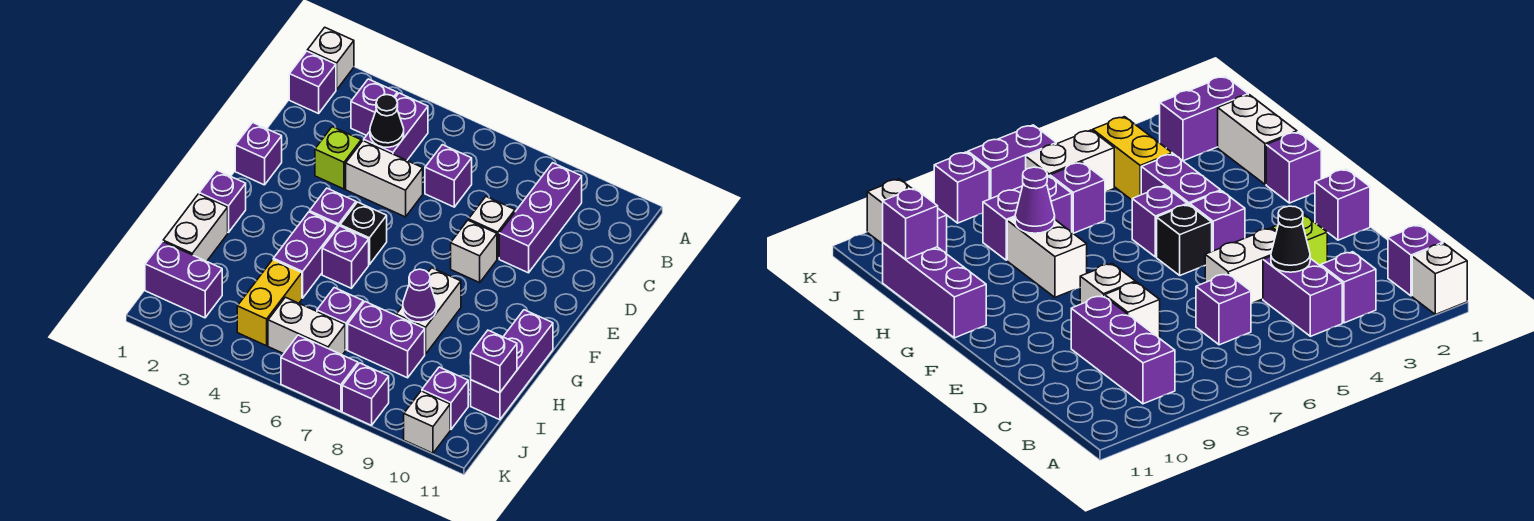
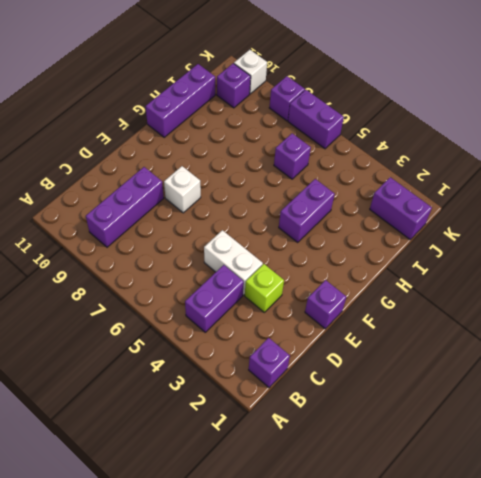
none -> white 1x1 brick [307,27,354,90]
none -> purple 1x1 brick [351,79,397,135]
none -> purple 1x1 brick [425,145,472,207]
none -> white 1x1 brick [469,197,515,259]

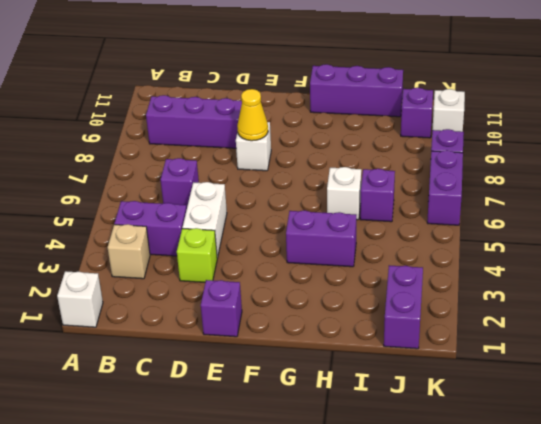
tan 1x1 brick [108,224,150,279] -> purple 1x1 brick [351,79,397,135]
yellow 1x1 cone [237,89,268,141] -> none
white 1x1 brick [327,167,361,220] -> white 1x1 brick moved to [469,197,515,259]
none -> purple 1x1 brick [289,51,336,113]
none -> purple 1x1 brick [310,188,356,227]
none -> black 1x1 brick [340,202,387,265]
none -> purple 1x1 brick [199,170,246,233]

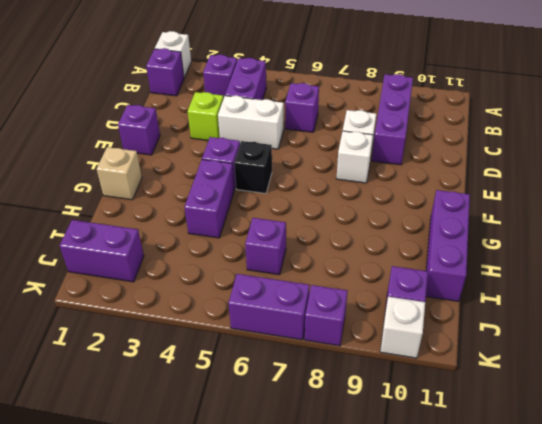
tan 1x1 brick [97,147,142,200] -> purple 1x1 brick [199,170,246,233]
none -> purple 1x1 brick [322,226,369,288]
none -> white 1x2 brick [396,268,461,354]
none -> white 1x2 brick [163,194,228,261]
none -> yellow 1x2 brick [237,260,302,346]

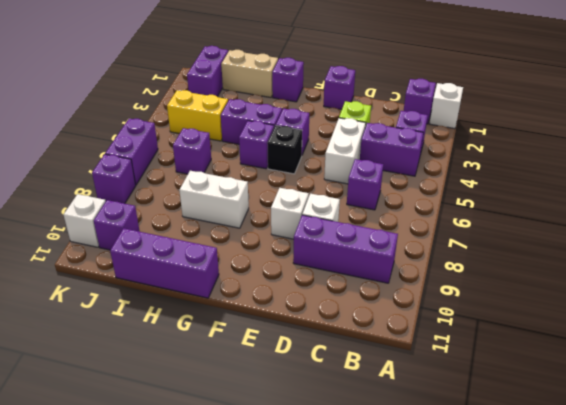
tan 1x2 brick [221,50,278,98] -> white 1x2 brick [163,194,228,261]
none -> purple 1x2 brick [348,302,425,378]
none -> white 1x2 brick [268,297,345,355]
none -> black 1x1 cone [370,95,404,147]
none -> purple 1x1 cone [403,269,437,322]

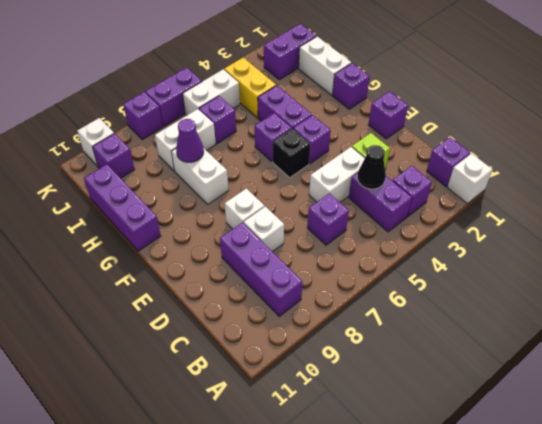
white 1x2 brick [155,109,216,171] -> purple 1x2 brick [348,302,425,378]
none -> purple 1x1 brick [471,330,517,393]

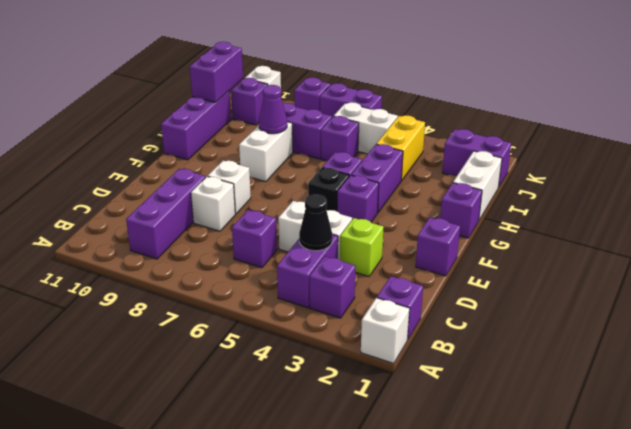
purple 1x2 brick [190,42,243,102] -> purple 1x1 brick [471,330,517,393]

